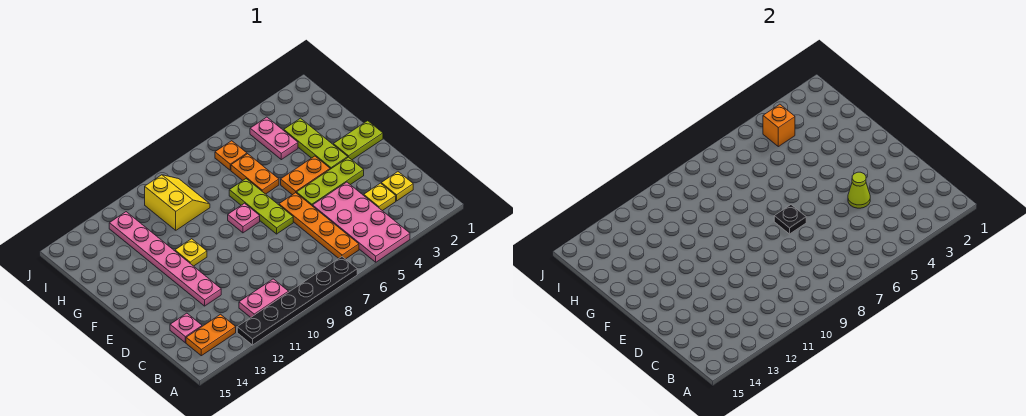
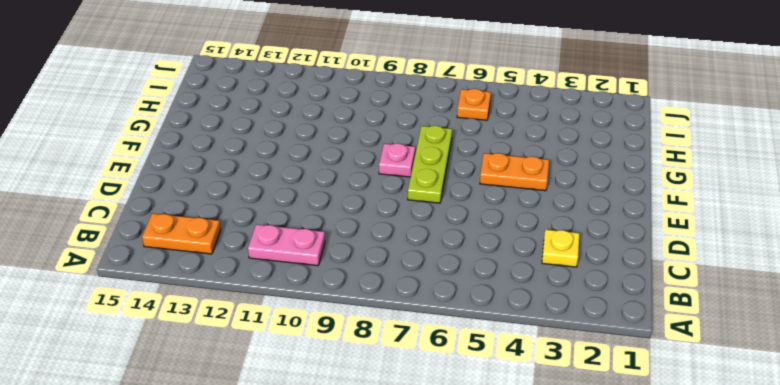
none -> pink 2x4 plate [313,182,410,262]
none -> black 1x6 plate [237,257,357,345]
none -> orange 1x4 plate [279,193,359,259]

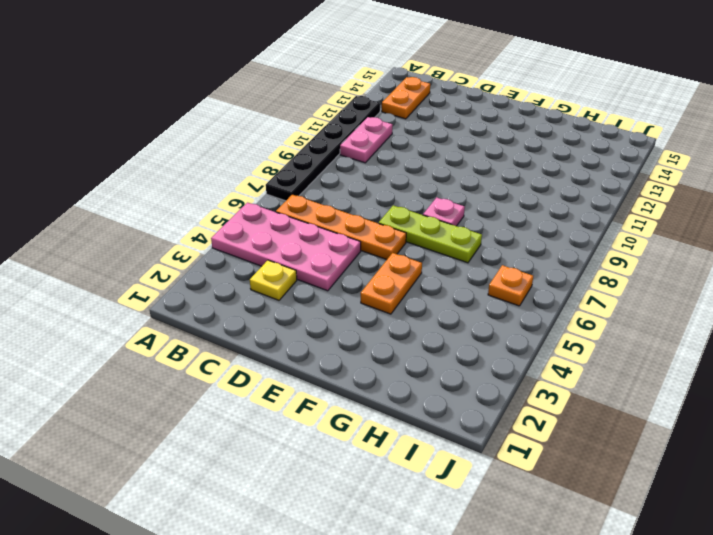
none -> yellow 1x1 plate [381,172,413,201]
none -> pink 1x1 plate [170,313,202,343]
none -> pink 1x6 plate [109,212,221,306]

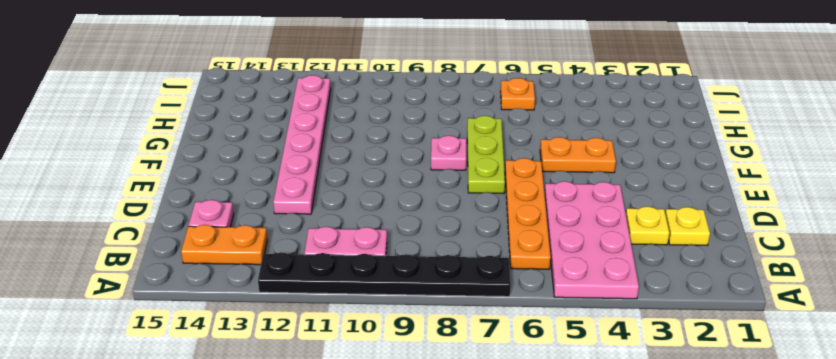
none -> lime 1x3 plate [297,157,364,206]
none -> lime 1x2 plate [333,121,383,160]
none -> lime 1x3 plate [284,118,348,169]

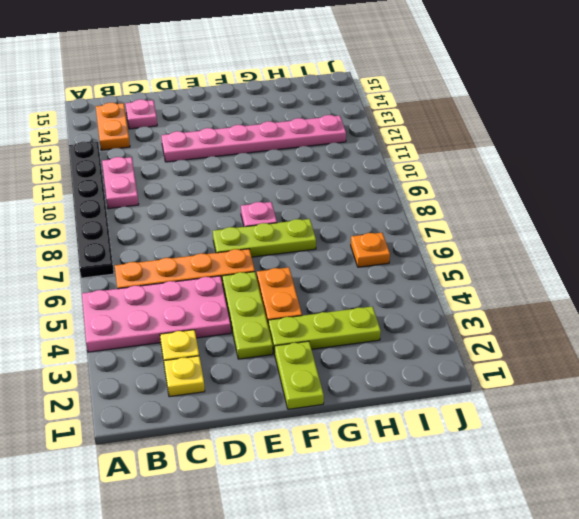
none -> yellow 1x1 plate [175,239,207,266]
none -> orange 1x2 plate [231,154,279,194]
none -> pink 1x2 plate [250,117,298,160]

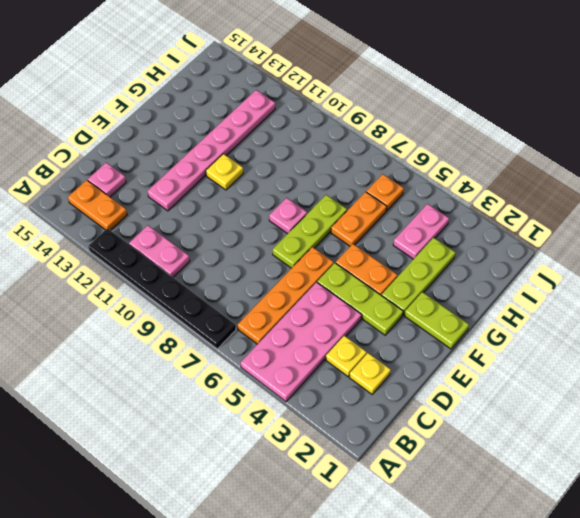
none -> yellow 2x2 slope [145,175,210,230]
none -> lime 1x1 cone [848,172,870,208]
none -> black 1x1 plate [774,205,806,234]

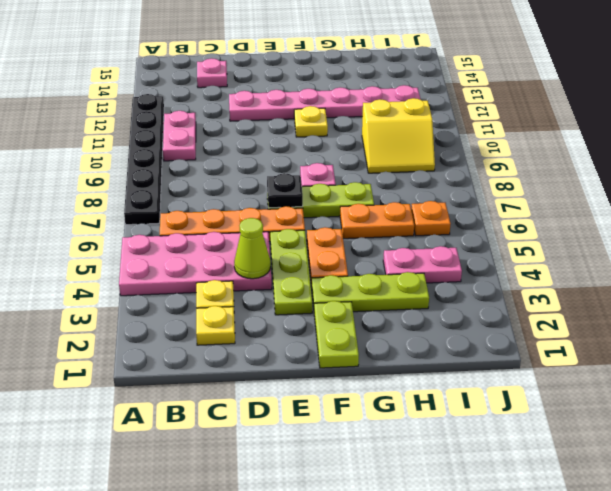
none -> orange 1x2 plate [186,314,236,356]
none -> orange 1x1 brick [763,104,795,147]

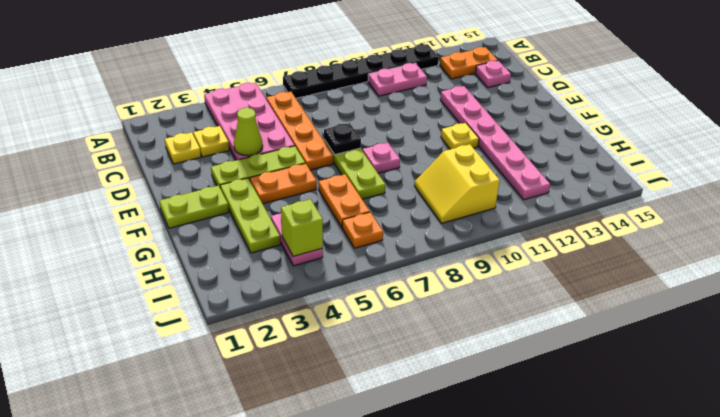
lime 1x1 brick [281,199,323,257] -> orange 1x1 brick [763,104,795,147]

